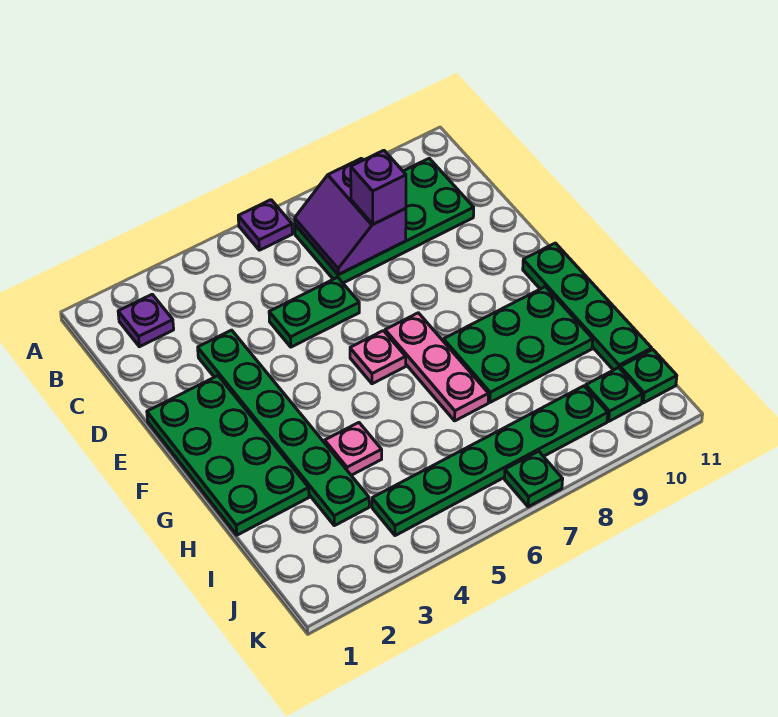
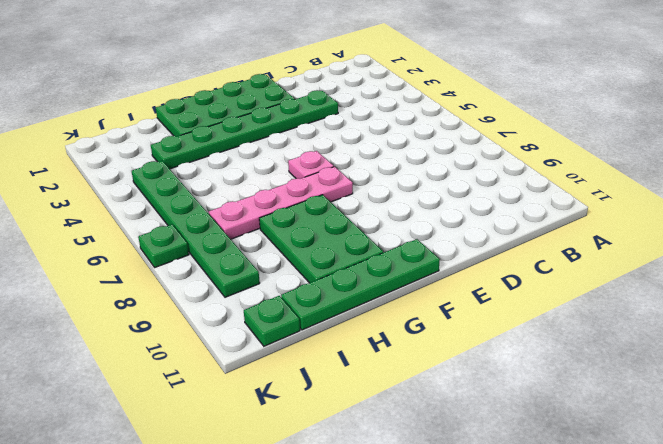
pink 1x4 plate [209,167,353,239] -> pink 1x3 plate [385,313,488,421]
none -> purple 1x1 plate [238,200,292,250]
none -> purple 1x1 plate [118,294,174,347]
none -> green 2x4 plate [295,158,474,283]

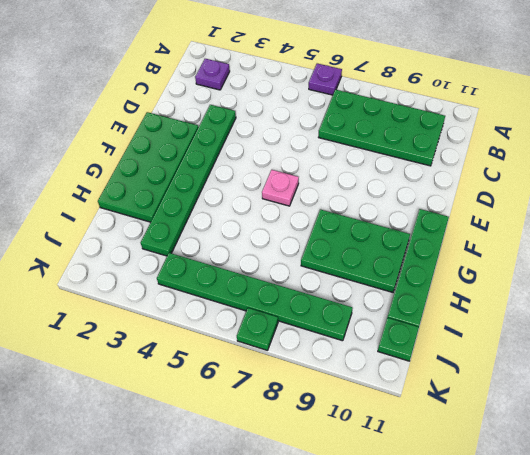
none -> green 1x2 plate [269,277,359,347]
none -> pink 1x3 plate [385,313,488,421]
none -> pink 1x1 plate [325,423,382,475]

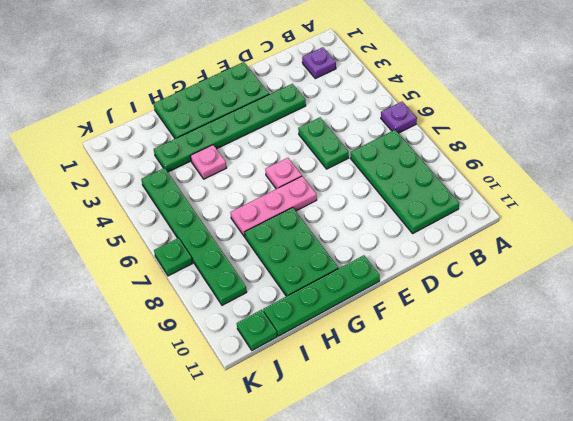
none -> green 1x1 plate [586,368,642,421]
none -> purple 2x2 slope [295,158,406,275]
none -> purple 1x1 brick [351,150,406,224]

